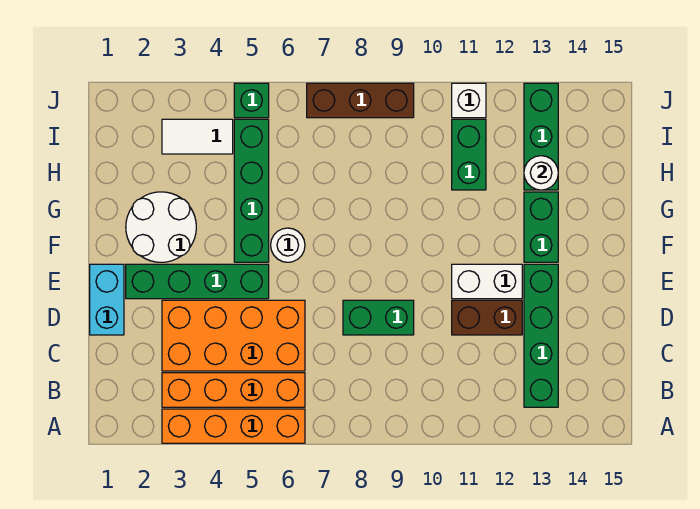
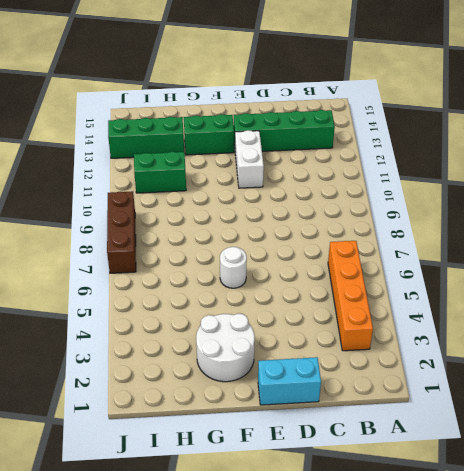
none -> orange 1x4 brick [162,409,305,443]
none -> orange 2x4 brick [162,300,305,371]
none -> green 1x2 brick [343,300,414,335]

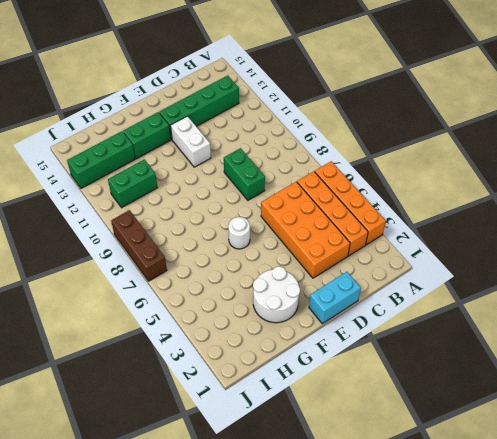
none -> brown 1x2 brick [452,300,522,335]
none -> green 1x4 brick [126,264,269,299]
none -> green 1x4 brick [234,119,269,262]

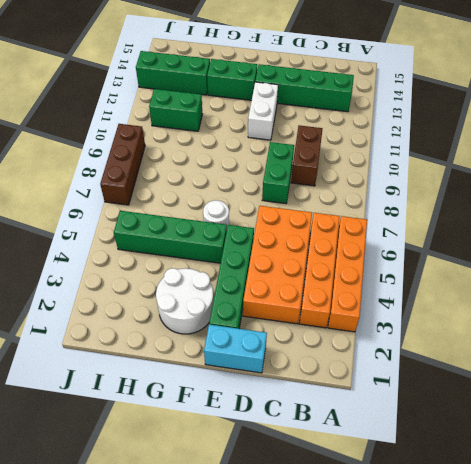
brown 1x2 brick [291,125,323,186] -> brown 1x2 brick moved to [452,300,522,335]
none -> white 1x2 tile [162,119,233,154]
none -> green 1x1 brick [234,83,269,118]
none -> white 1x1 brick [452,83,486,118]

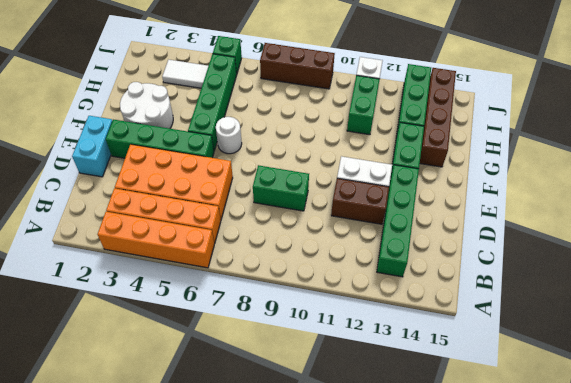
brown 1x4 brick [420,68,456,167] -> none
none -> white 1x1 round brick [524,156,558,190]

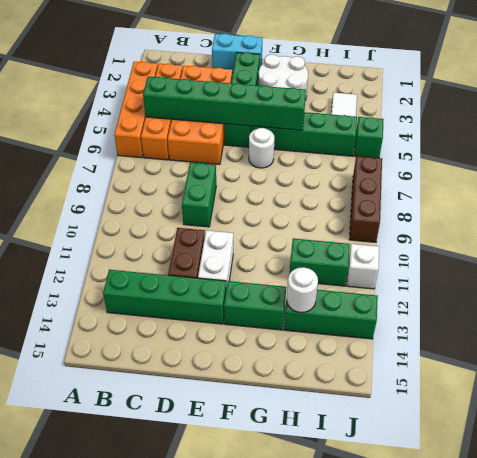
green 1x6 brick [143,77,306,130] -> none

